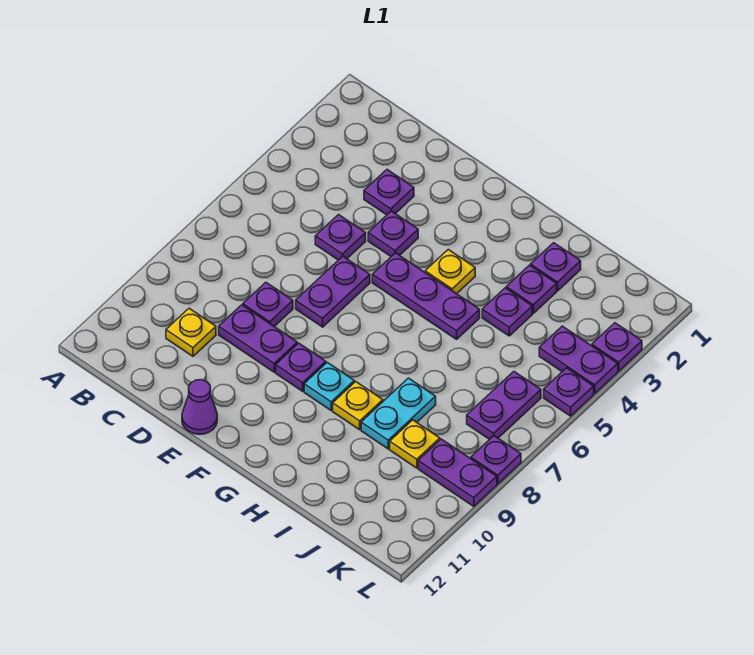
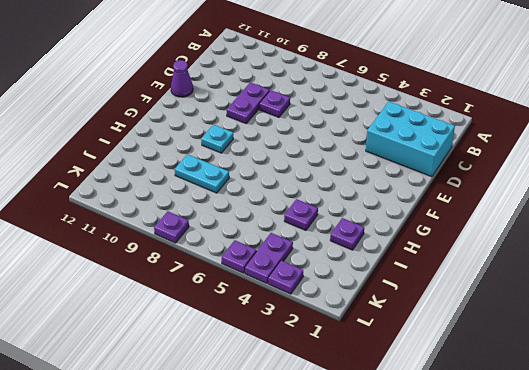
cyan 2x3 brick [366,102,455,177] -> purple 1x1 plate [364,170,414,215]
none -> yellow 1x1 plate [166,308,216,356]
none -> purple 1x1 plate [315,215,366,260]
none -> purple 1x1 plate [368,211,418,256]

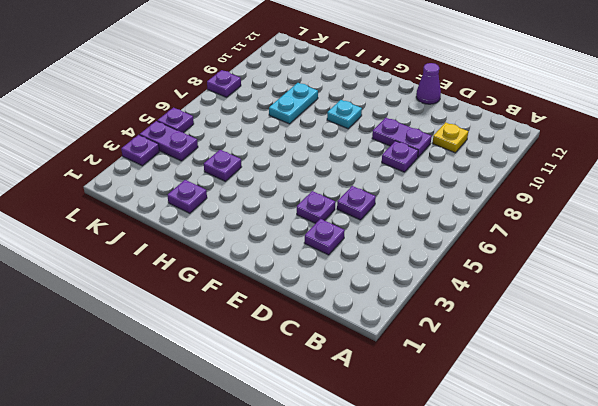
none -> purple 1x2 plate [296,256,370,327]
none -> purple 1x3 plate [372,253,480,339]
none -> purple 1x1 plate [276,343,326,391]

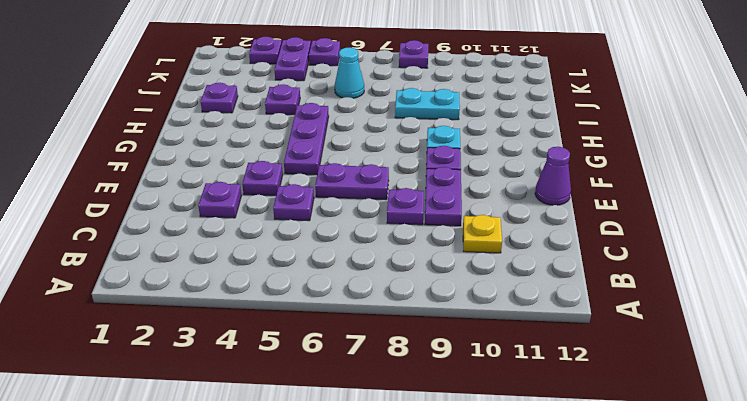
cyan 1x1 cone [335,47,364,98] -> none
none -> yellow 1x1 plate [425,249,475,294]
none -> yellow 1x1 plate [333,382,383,430]
none -> purple 1x1 plate [506,265,557,313]

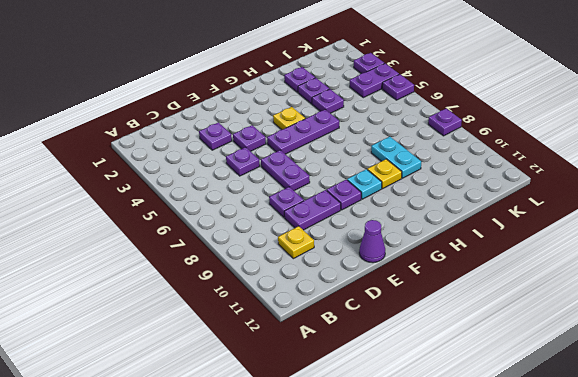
none -> yellow 1x1 plate [390,420,440,468]
none -> purple 1x2 plate [467,372,541,440]
none -> purple 1x2 plate [418,439,497,506]

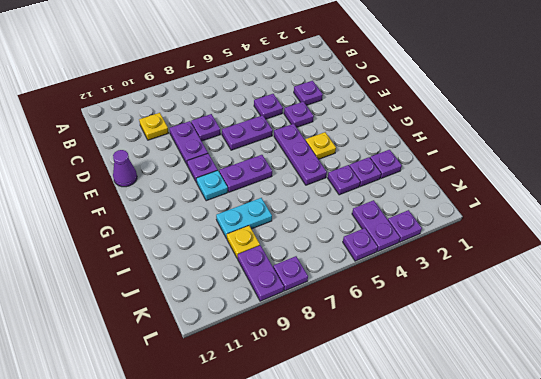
purple 1x2 plate [219,155,272,192] -> purple 1x2 plate moved to [467,372,541,440]
none -> yellow 1x1 plate [333,382,383,430]

